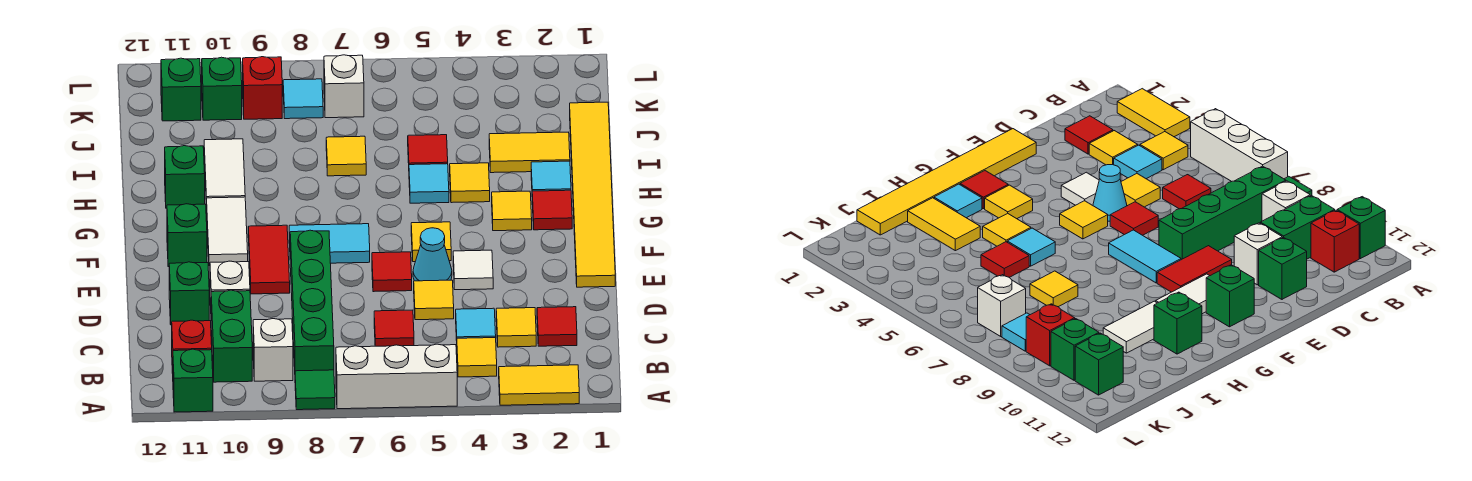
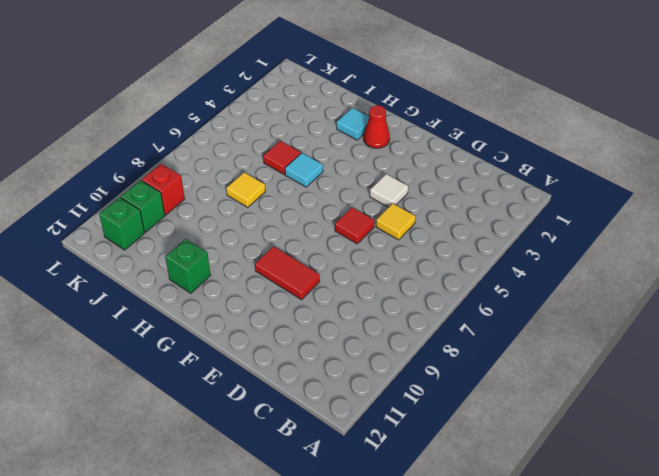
red 1x1 cone [364,105,390,148] -> red 1x1 tile [532,190,572,230]
none -> yellow 1x2 tile [499,365,579,405]
none -> white 1x3 brick [336,344,457,409]
none -> green 1x1 tile [295,370,335,410]
none -> green 1x1 brick [173,349,213,412]

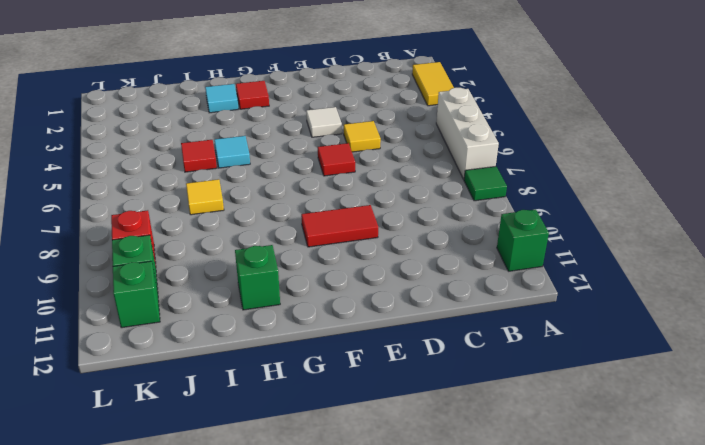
none -> yellow 1x1 tile [457,338,497,377]
none -> green 1x4 brick [290,230,334,371]
none -> white 1x1 brick [253,319,293,381]
none -> green 1x2 brick [211,290,252,382]

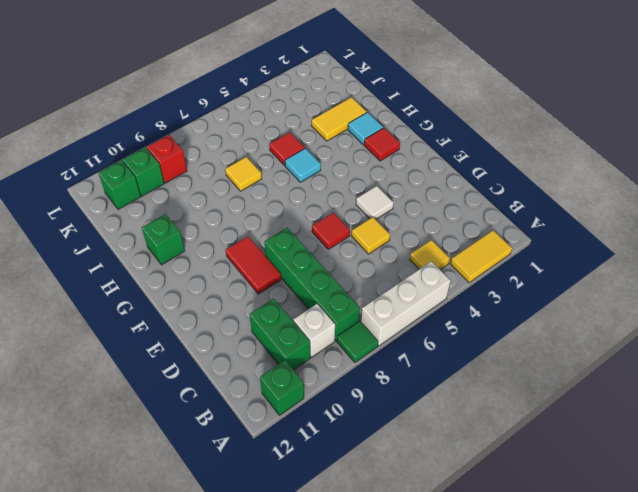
none -> red 1x1 brick [172,320,212,374]
none -> red 1x1 tile [537,307,577,346]
none -> yellow 1x1 tile [496,308,536,347]
none -> cyan 1x1 tile [456,308,496,340]

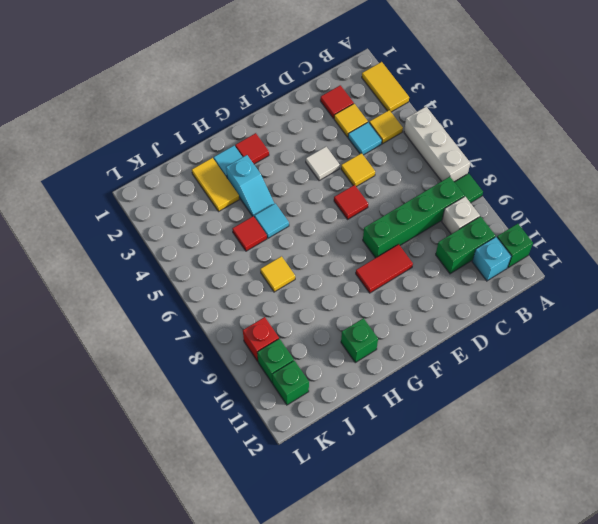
cyan 1x1 brick [472,237,511,281] -> red 1x1 brick [172,320,212,374]
cyan 1x2 slope [226,155,275,217] -> yellow 1x1 tile [450,163,490,203]
none -> red 1x1 tile [374,310,414,346]
none -> white 1x1 brick [210,261,250,306]
none -> green 1x1 brick [169,262,209,325]
none -> yellow 1x6 tile [570,102,615,287]

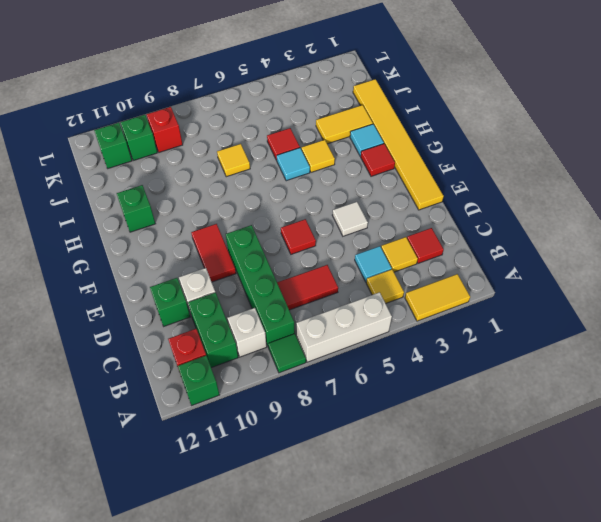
red 1x2 tile [277,265,338,310] -> red 1x1 tile [374,310,414,346]
none -> yellow 1x1 tile [414,280,454,320]
none -> cyan 1x1 cone [413,228,452,281]
none -> yellow 1x1 tile [411,222,451,262]
none -> cyan 1x2 tile [289,224,370,263]

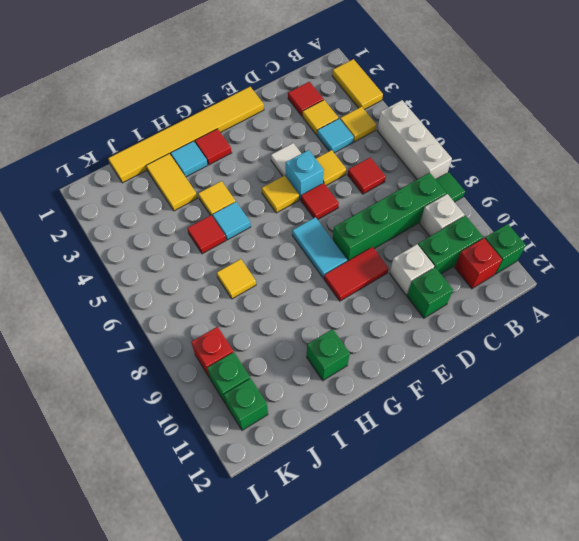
cyan 1x1 brick [286,150,324,200] -> cyan 1x1 cone [413,228,452,281]
none -> white 1x2 tile [207,197,248,266]
none -> green 1x1 brick [167,204,207,267]
none -> yellow 1x1 tile [492,191,532,231]
none -> white 1x2 tile [204,139,245,207]

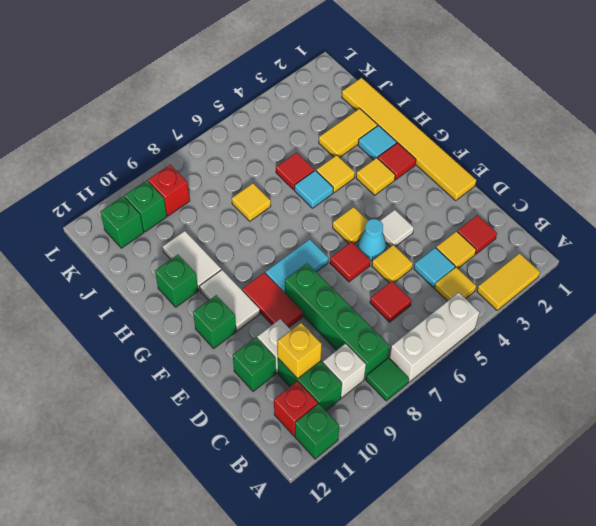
yellow 1x1 brick [278,323,322,379] -> none
none -> white 1x1 brick [324,55,364,118]
none -> cyan 1x1 tile [283,79,323,119]

